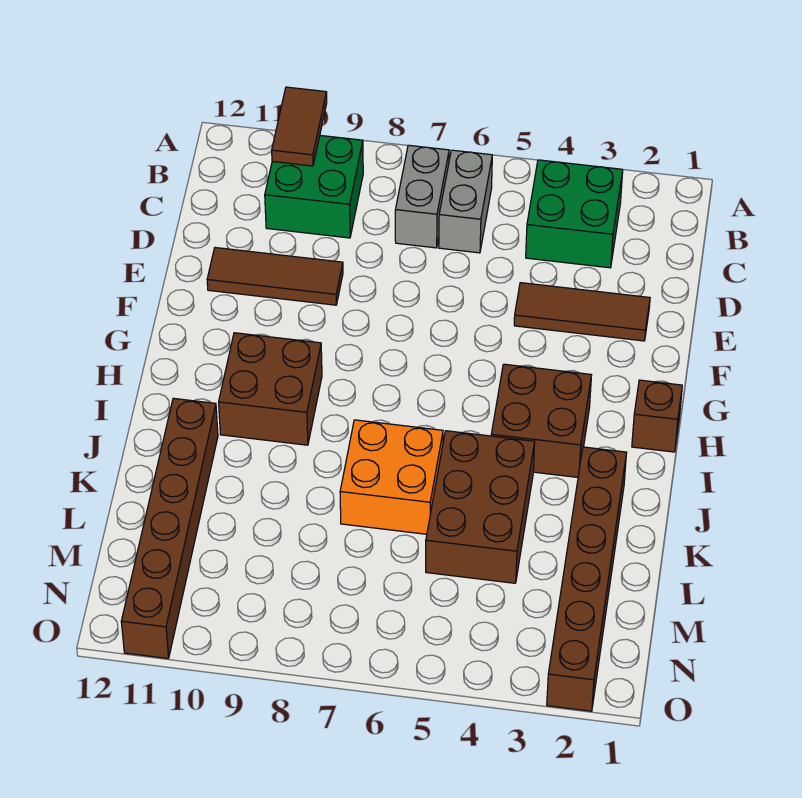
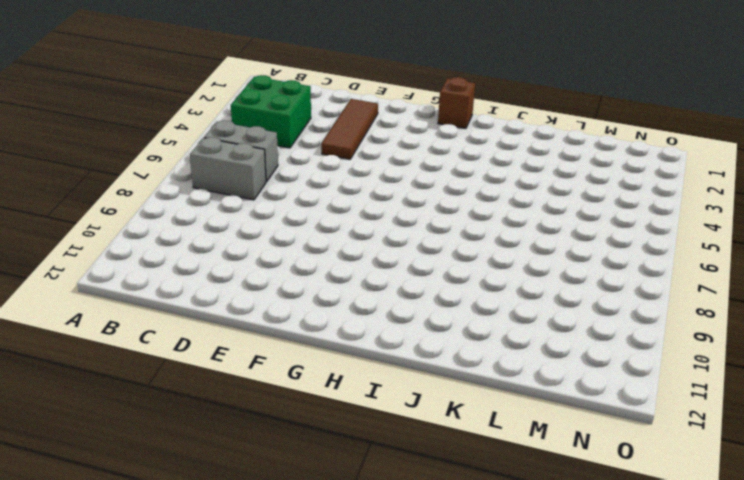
none -> green 2x2 brick [265,135,363,238]
none -> brown 1x3 tile [207,248,343,305]
none -> brown 2x2 brick [491,364,591,477]

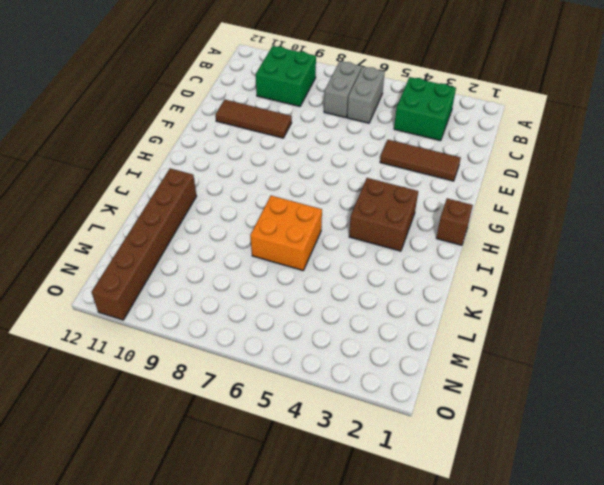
none -> brown 2x2 brick [219,333,322,445]
none -> brown 1x6 brick [547,447,627,711]
none -> brown 2x3 brick [426,431,535,583]

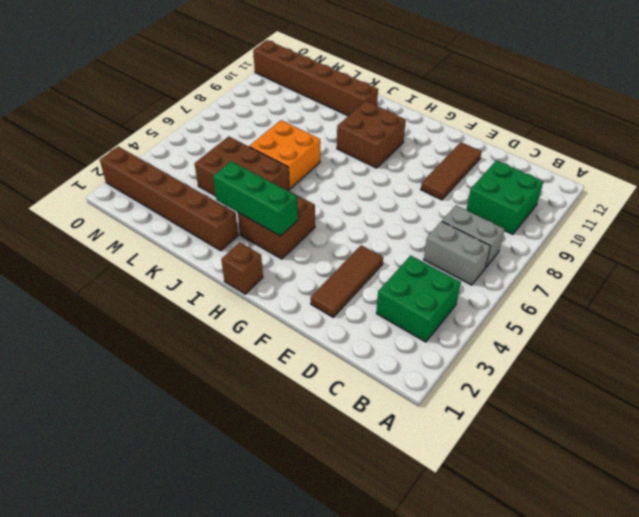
green 1x3 brick [213,161,298,236] -> none
none -> brown 1x2 tile [272,87,327,166]

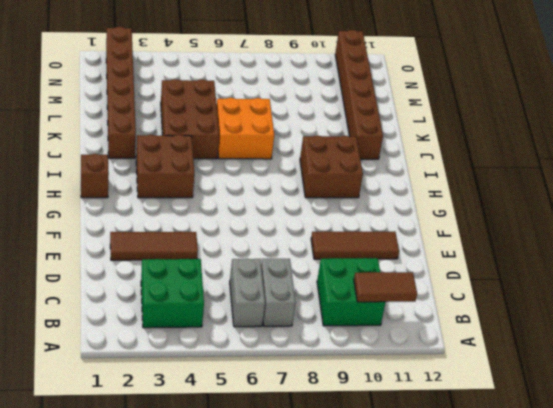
brown 1x2 tile [354,272,417,302] -> brown 1x2 tile turned to [272,87,327,166]

